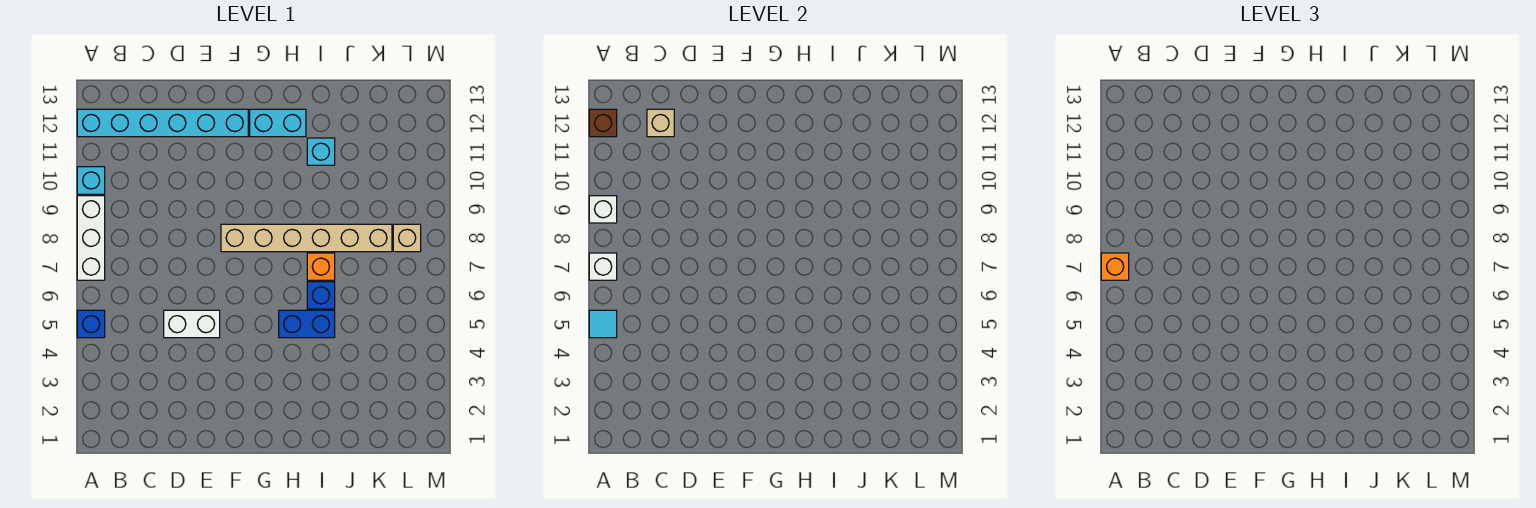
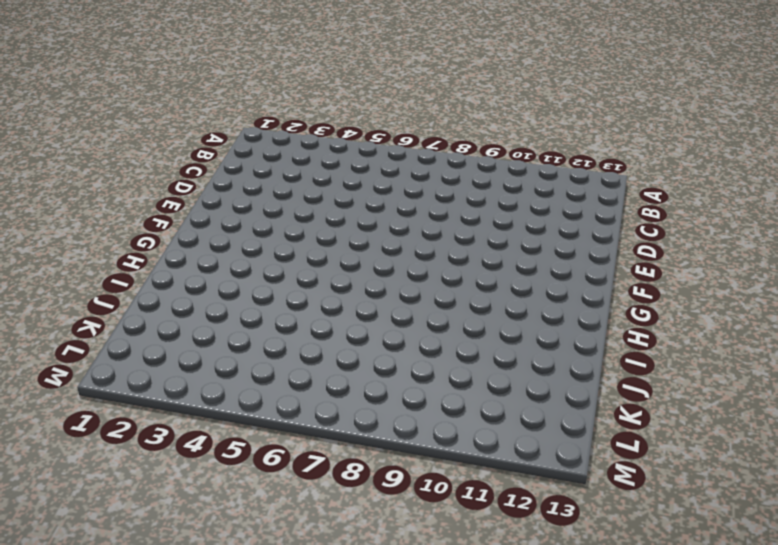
none -> blue 1x1 brick [77,310,105,338]
none -> white 1x3 brick [77,196,105,280]
none -> cyan 1x1 brick [77,167,105,194]

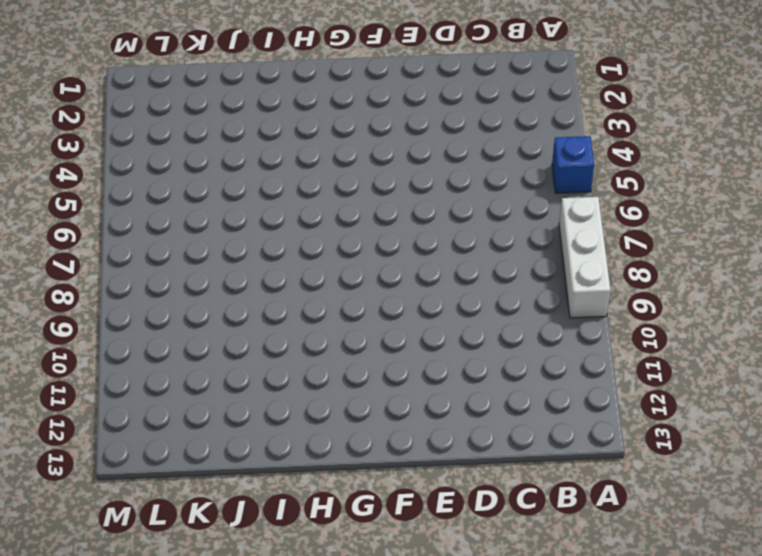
none -> cyan 1x1 brick [77,167,105,194]
none -> cyan 1x6 brick [77,109,248,137]
none -> white 1x2 brick [164,310,220,338]

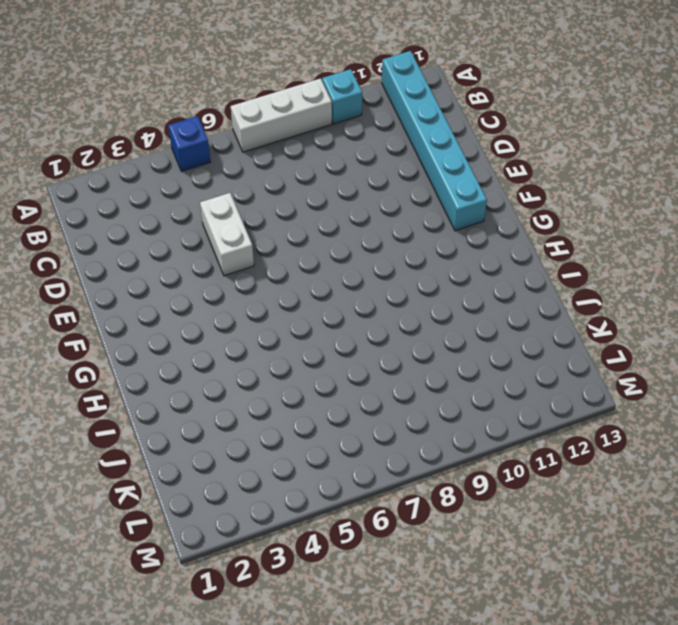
none -> tan 1x6 brick [221,224,392,252]
none -> cyan 1x2 brick [250,109,306,137]
none -> blue 1x2 brick [279,310,335,338]

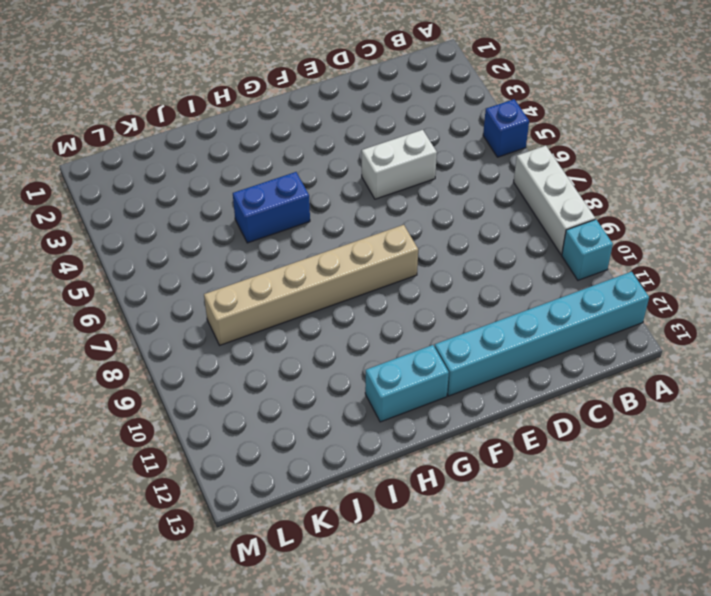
none -> blue 1x1 brick [307,282,335,309]
none -> orange 1x1 brick [307,253,335,280]
none -> cyan 1x1 brick [307,138,335,165]

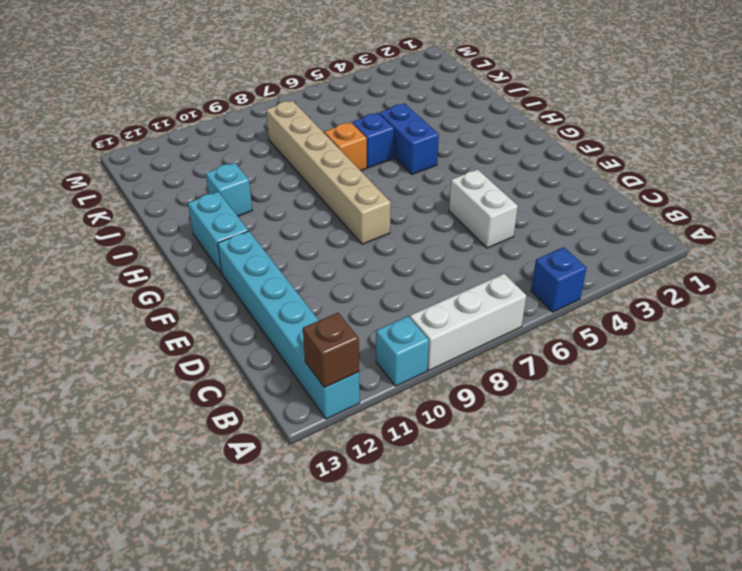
none -> tan 1x1 brick [393,224,421,252]
none -> cyan 1x1 tile [589,310,617,338]
none -> white 1x1 brick [589,253,617,280]

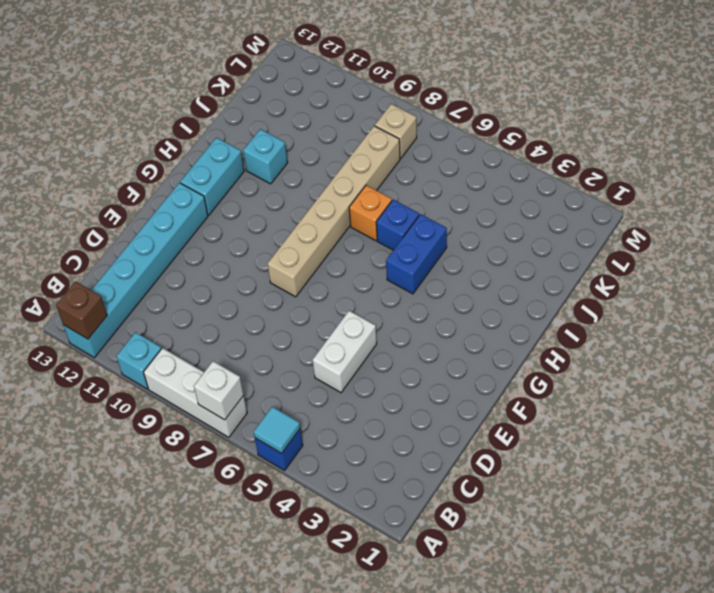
none -> white 1x1 brick [589,196,617,223]
none -> tan 1x1 brick [647,109,674,137]
none -> orange 1x1 brick [1101,253,1129,280]

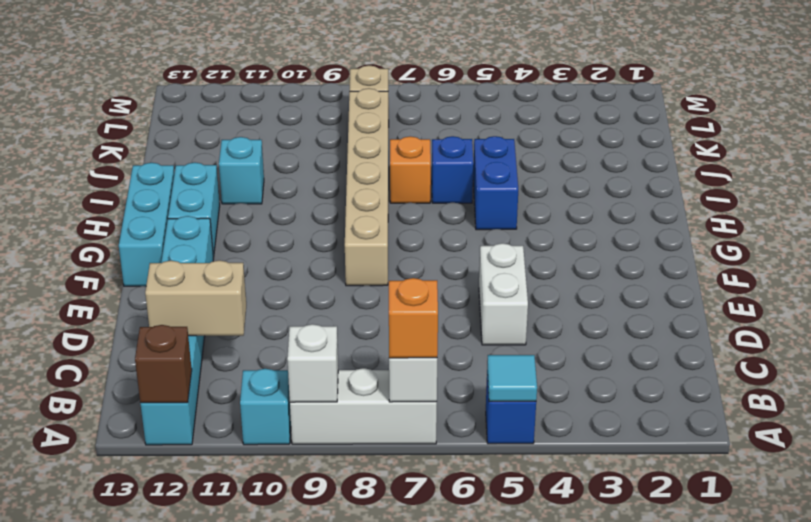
tan 1x2 brick [145,260,246,336] -> tan 1x1 brick [647,109,674,137]
cyan 1x3 brick [119,163,174,286] -> none

